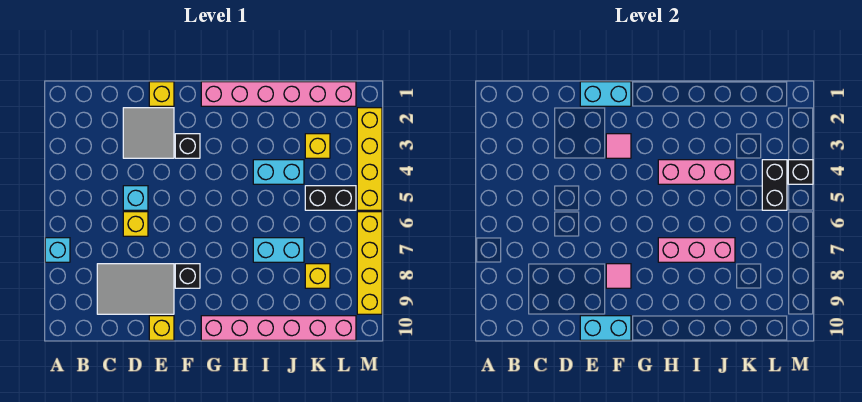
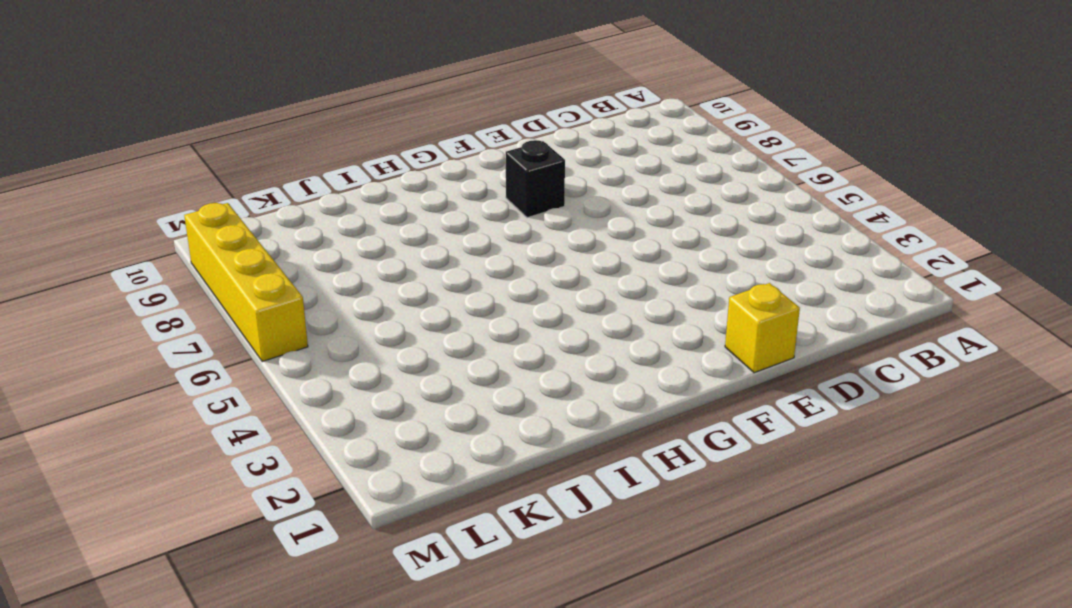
none -> cyan 1x1 brick [45,238,70,262]
none -> grey 2x3 tile [97,264,174,314]
none -> grey 2x2 tile [123,108,174,158]

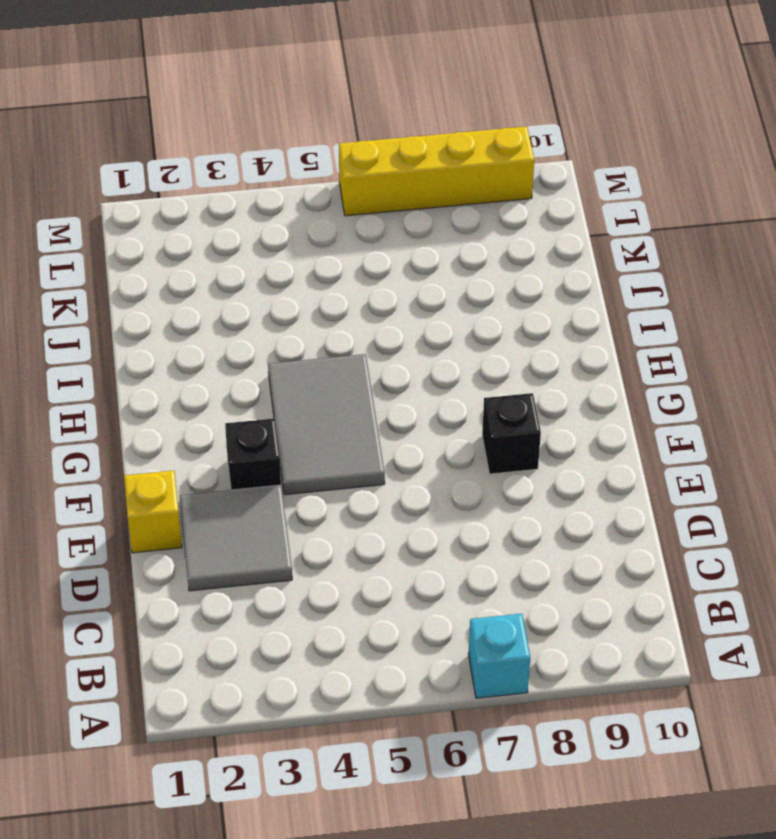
grey 2x3 tile [268,354,385,495] -> grey 2x3 tile moved to [97,264,174,314]
none -> cyan 1x1 brick [123,186,148,210]
none -> yellow 1x1 brick [123,212,148,236]
none -> yellow 1x1 brick [149,316,174,340]

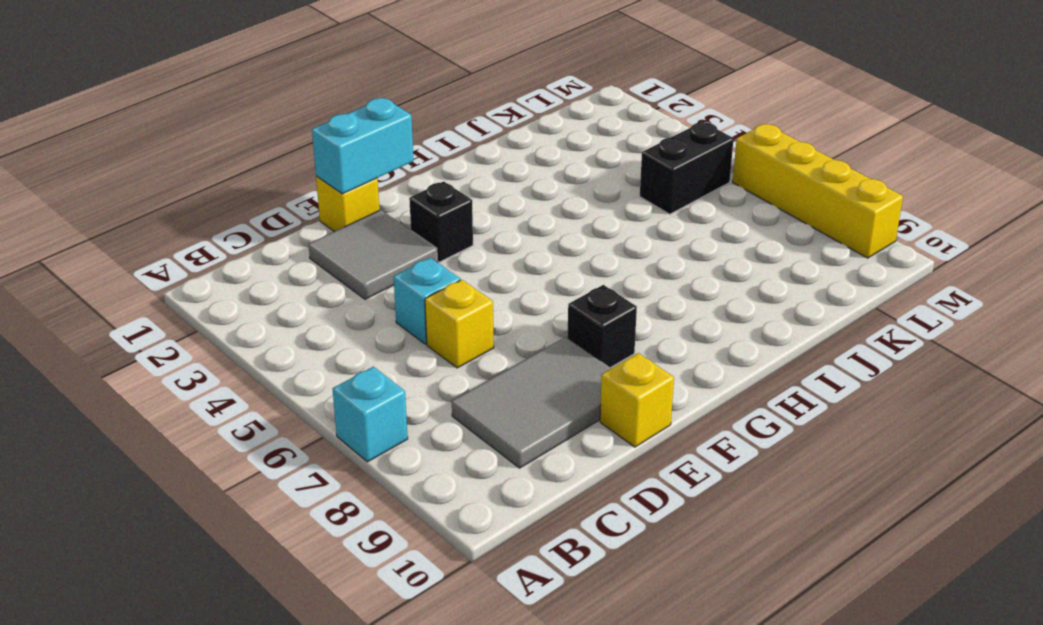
none -> pink 1x6 brick [201,82,356,106]
none -> pink 1x6 brick [201,316,356,340]
none -> cyan 1x2 brick [253,160,304,184]

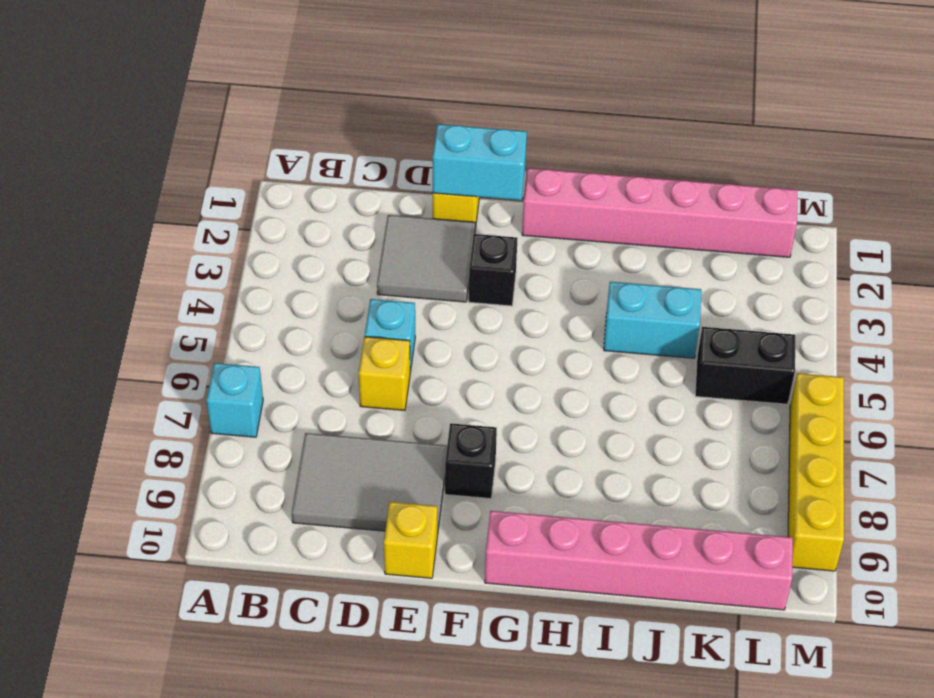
none -> cyan 1x2 brick [253,238,304,262]
none -> yellow 1x1 brick [305,134,330,158]
none -> yellow 1x1 brick [305,264,330,288]

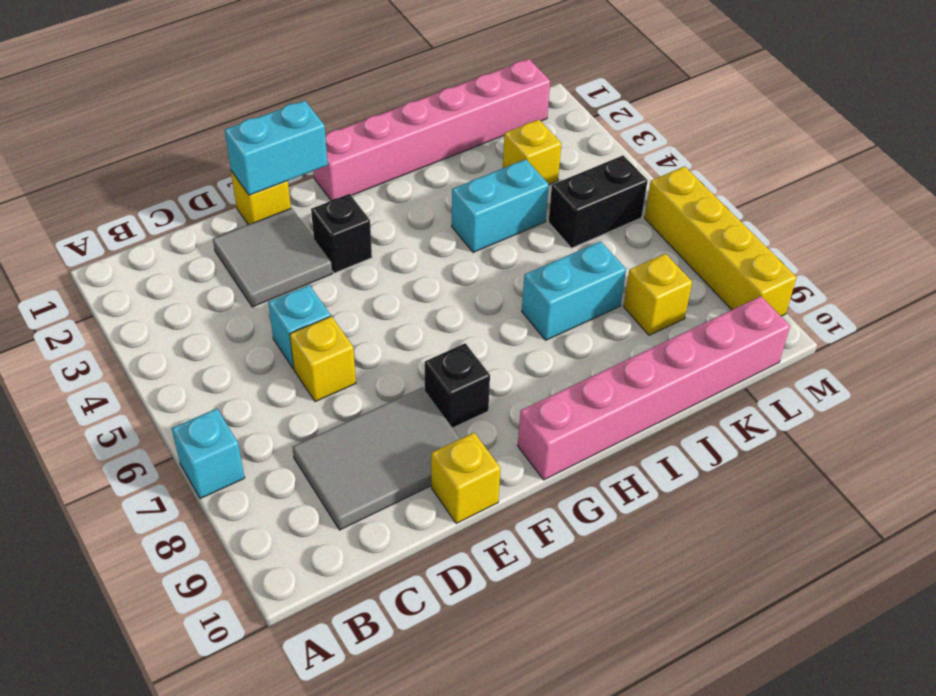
none -> yellow 1x4 brick [357,108,382,210]
none -> cyan 1x2 brick [580,316,631,340]
none -> pink 1x1 tile [606,134,631,158]

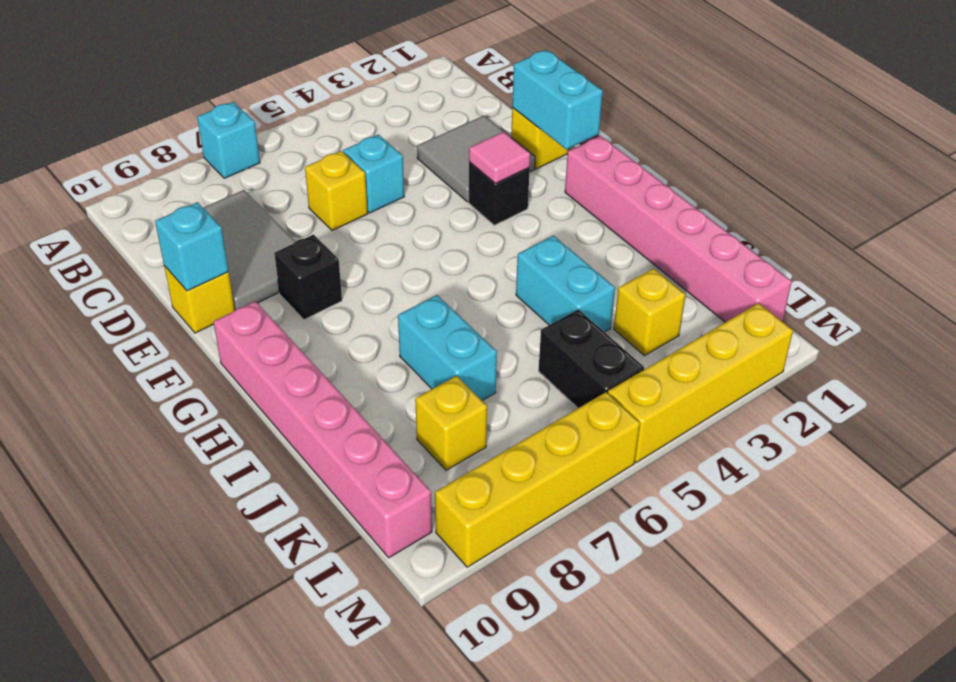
cyan 1x1 brick [155,202,229,291] -> cyan 1x2 brick [580,316,631,340]
none -> pink 1x1 tile [606,264,631,288]
none -> pink 1x3 brick [658,160,735,184]
none -> pink 1x3 brick [658,238,735,262]

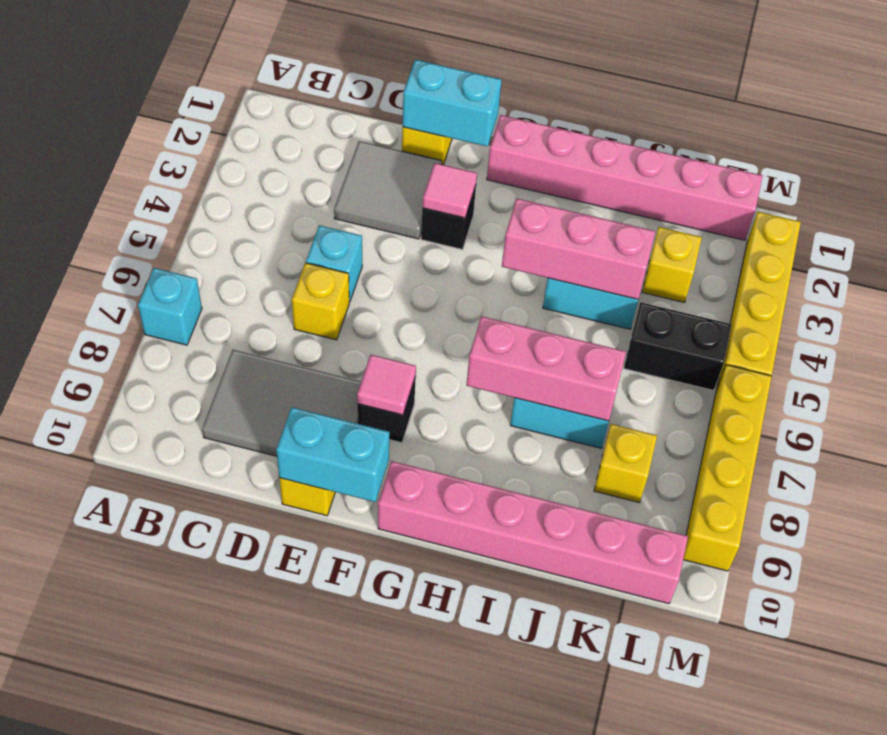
none -> black 1x2 brick [762,160,787,210]
none -> black 1x1 brick [788,160,813,184]

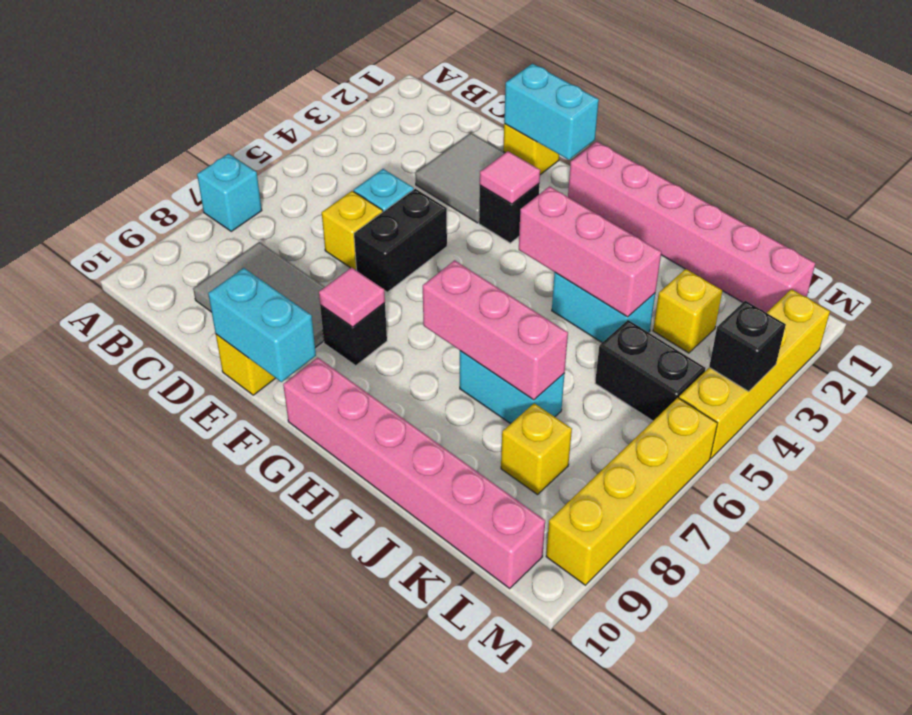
black 1x2 brick [354,189,447,292] -> black 1x2 brick moved to [762,160,787,210]

